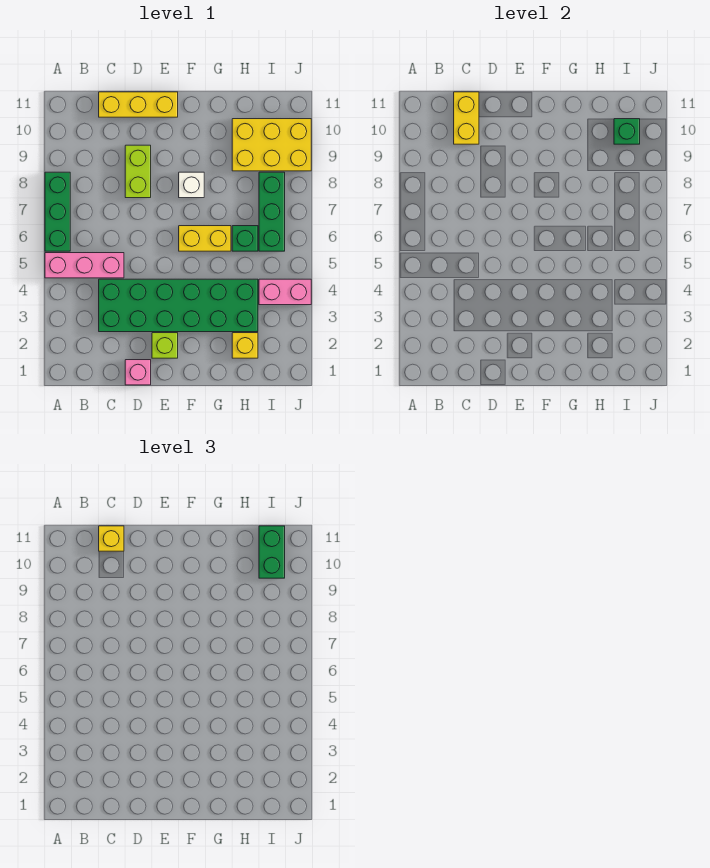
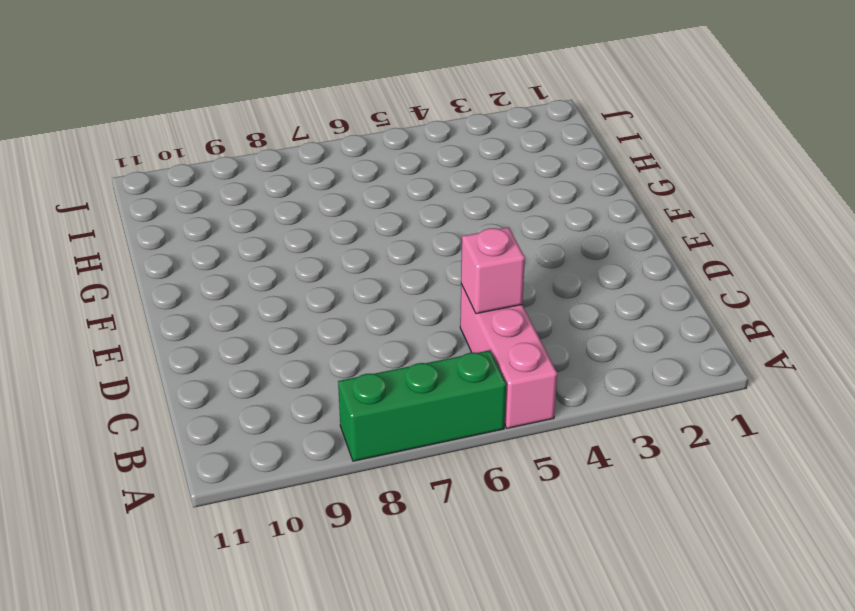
pink 1x1 brick [461,227,525,314] -> pink 1x1 brick moved to [125,360,151,385]
none -> green 2x6 brick [99,279,258,332]
none -> yellow 1x3 brick [99,92,178,117]
none -> lime 1x2 brick [125,145,151,198]

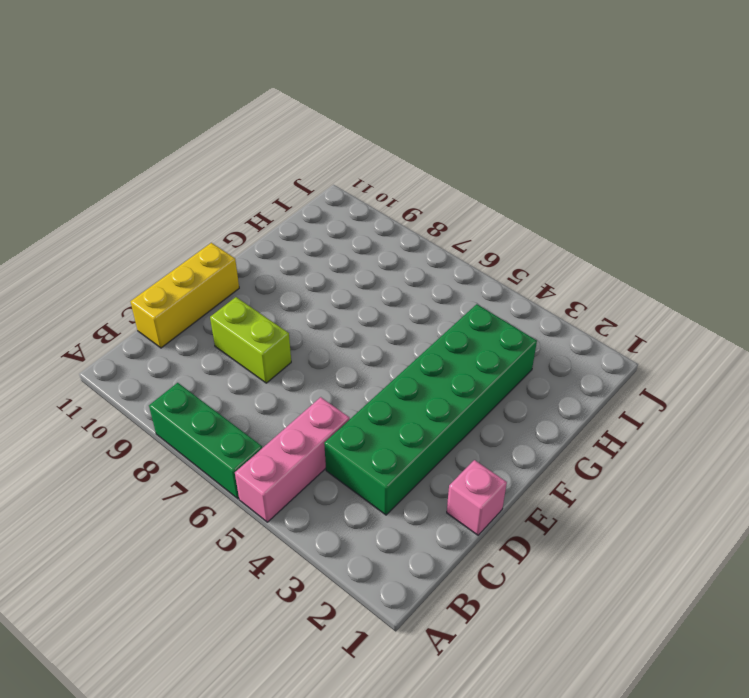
none -> lime 1x1 brick [152,333,178,358]
none -> yellow 1x2 brick [179,226,231,251]
none -> white 1x1 brick [179,172,204,198]

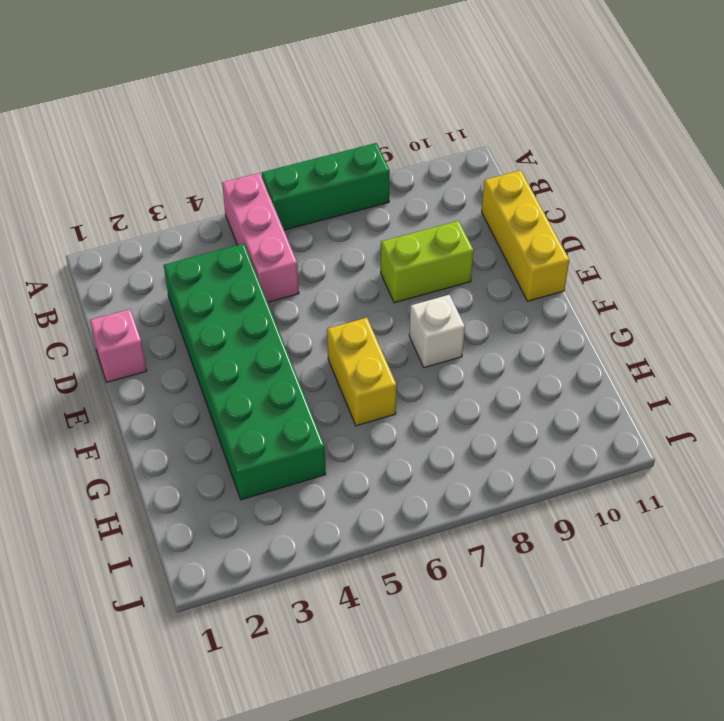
none -> lime 1x1 brick [152,333,178,358]
none -> yellow 1x1 brick [232,333,258,358]
none -> green 1x1 brick [232,226,258,251]

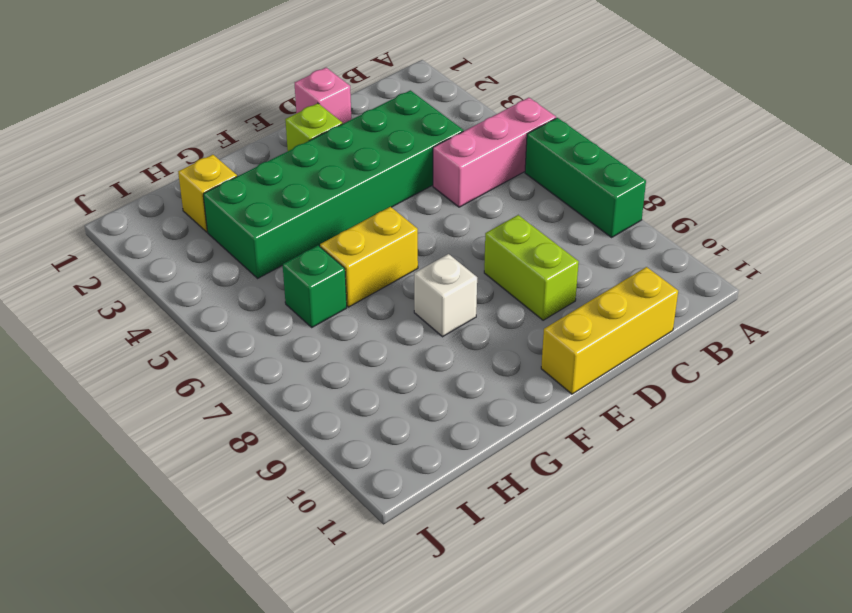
none -> yellow 2x3 brick [232,119,311,171]
none -> pink 1x2 brick [259,279,311,305]
none -> green 1x3 brick [259,172,285,251]

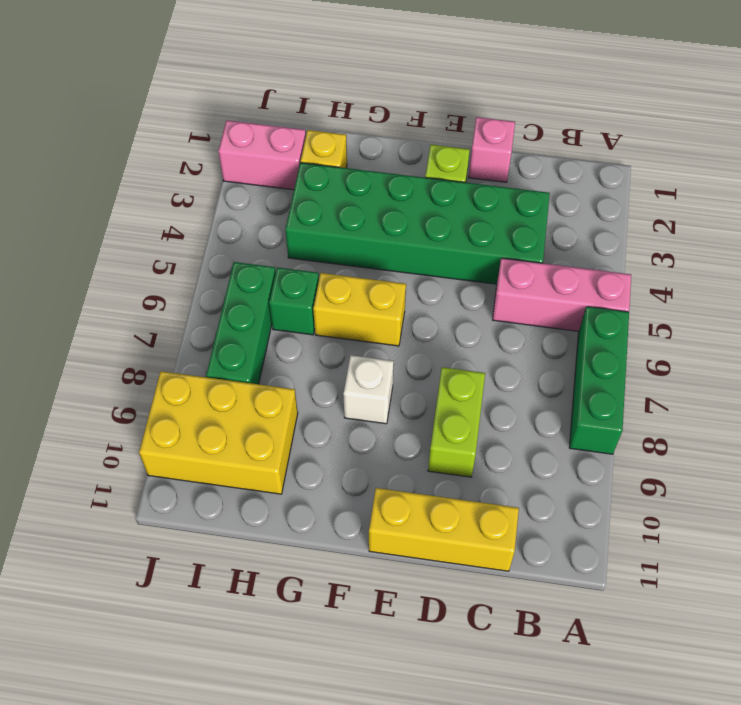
pink 1x2 brick [218,120,306,190] -> pink 1x2 brick moved to [259,279,311,305]
none -> yellow 1x2 brick [454,92,479,144]
none -> green 1x1 brick [614,119,640,144]
none -> yellow 1x1 brick [99,526,124,551]

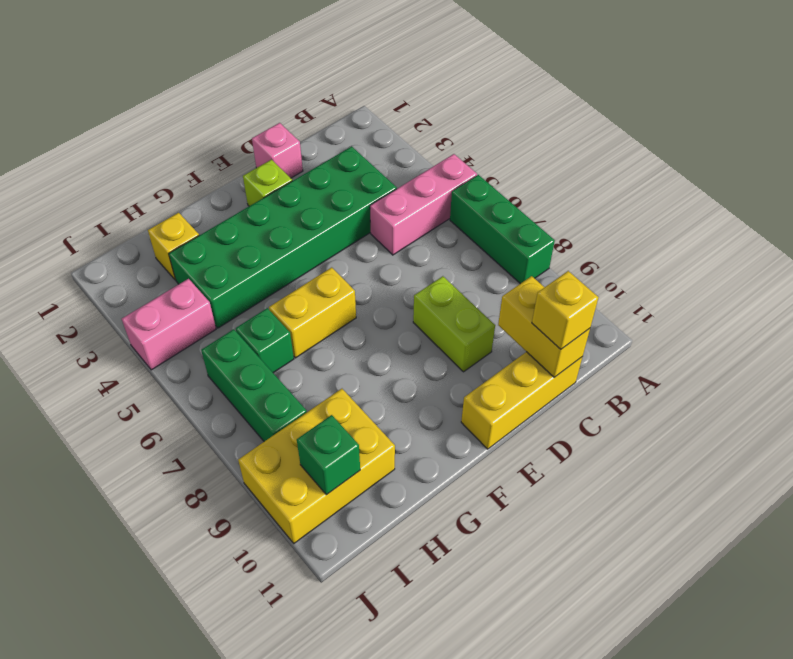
none -> white 1x1 brick [179,172,204,198]
none -> green 1x2 brick [259,526,285,578]

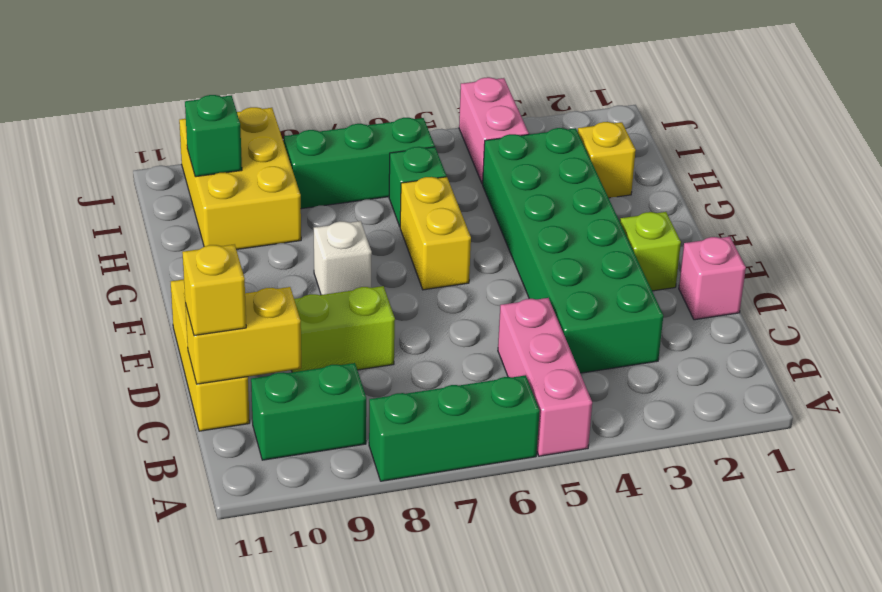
green 1x2 brick [251,363,366,460] -> green 1x2 brick moved to [259,526,285,578]

